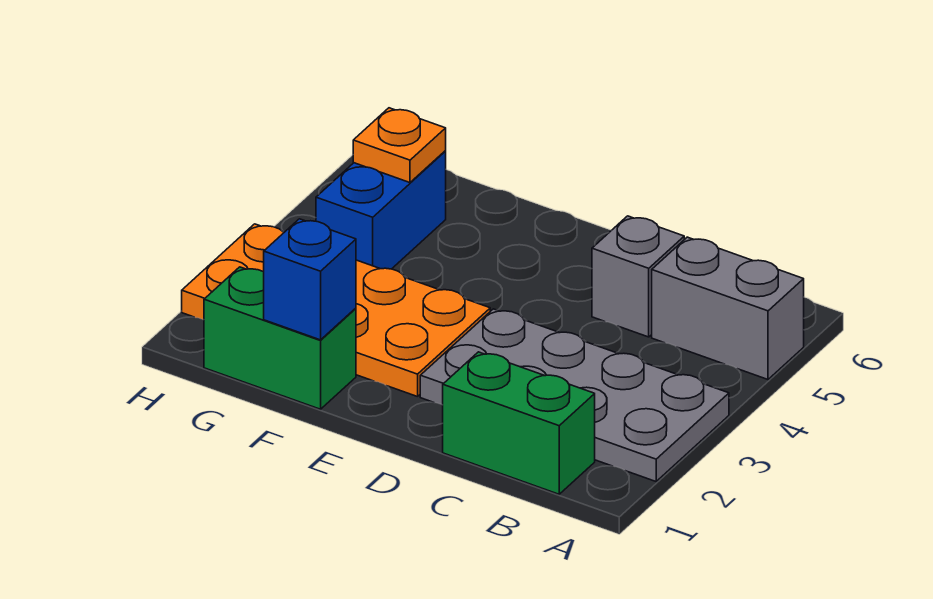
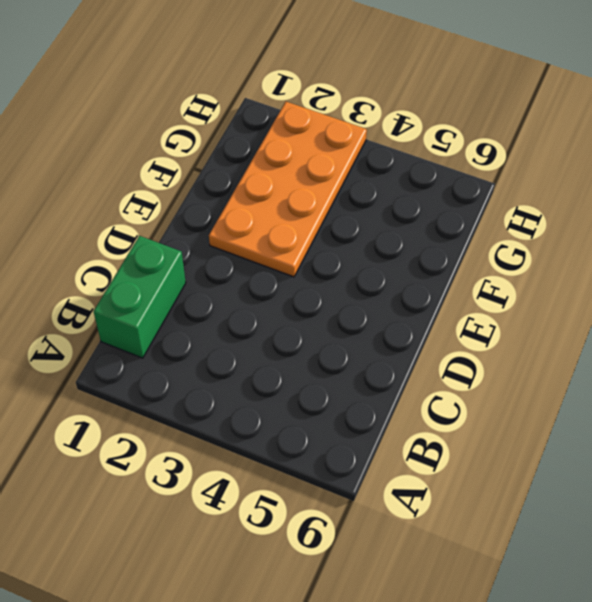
none -> grey 2x4 plate [420,309,729,481]
none -> grey 1x2 brick [652,237,804,379]

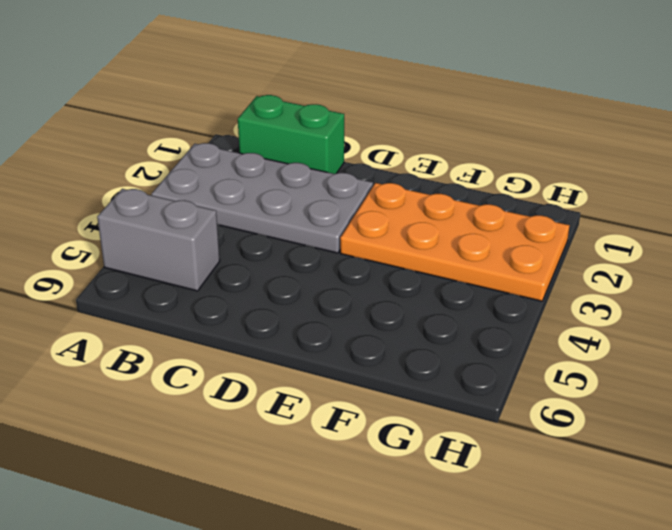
none -> grey 1x1 brick [592,216,684,337]
none -> green 1x2 brick [204,267,356,409]

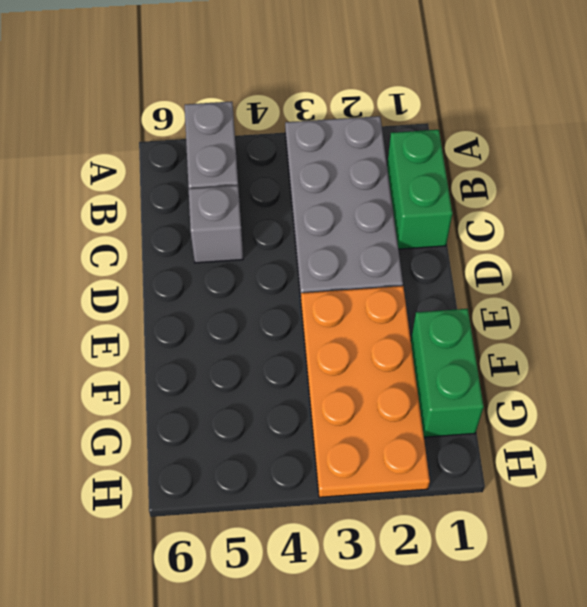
none -> blue 1x2 brick [316,151,446,269]
none -> blue 1x1 brick [264,219,356,340]

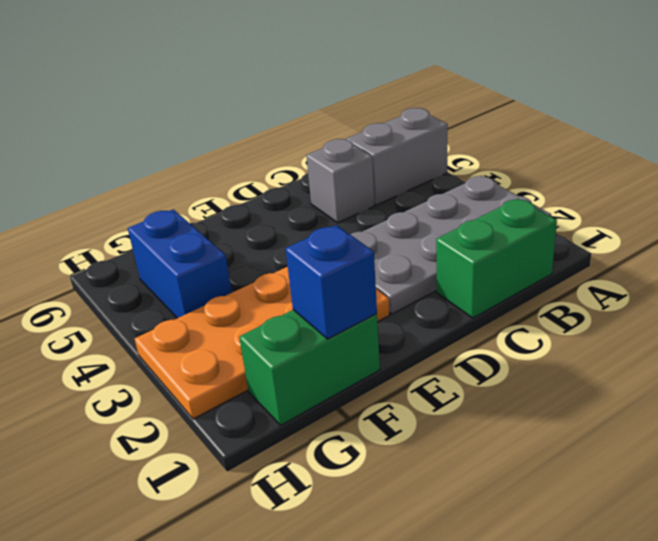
none -> orange 1x1 plate [353,108,446,183]

